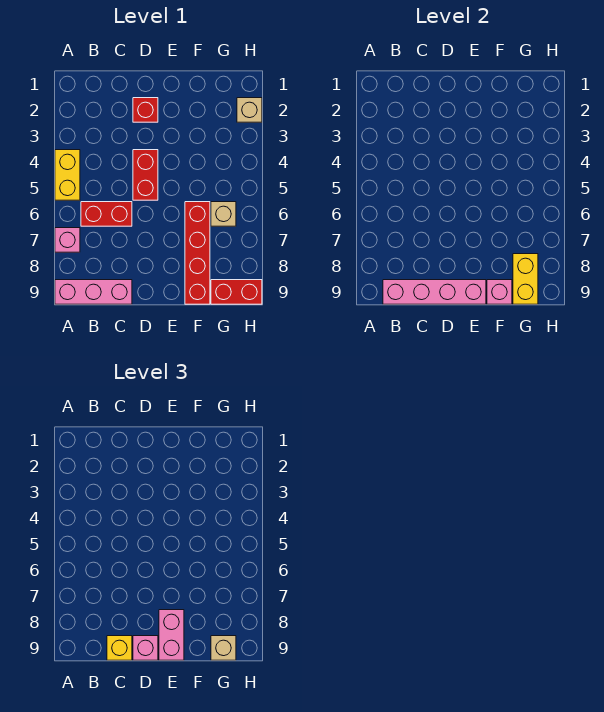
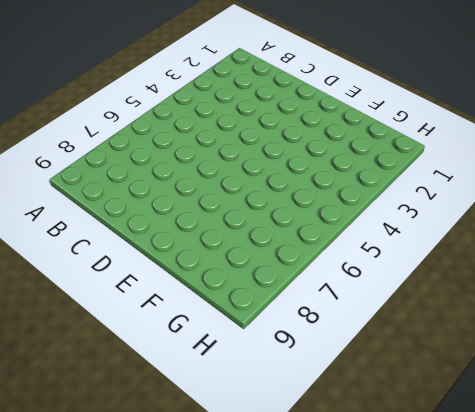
none -> yellow 1x2 brick [55,150,80,200]
none -> pink 1x1 brick [55,228,80,252]
none -> pink 1x3 brick [55,280,132,304]

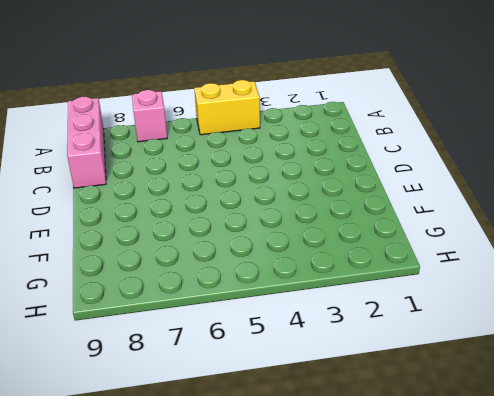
none -> red 1x2 brick [81,202,132,226]
none -> red 1x1 brick [133,98,158,122]
none -> red 1x2 brick [133,150,158,200]

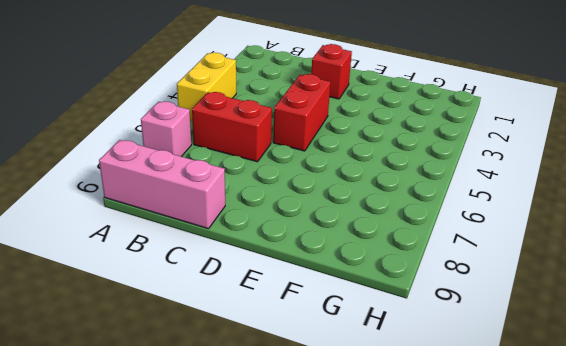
none -> red 1x4 brick [185,202,210,304]
none -> tan 1x1 brick [211,202,236,226]
none -> red 1x2 brick [211,280,262,304]

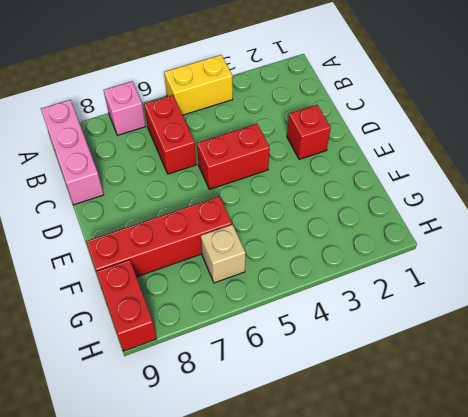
none -> tan 1x1 brick [237,98,262,122]
none -> pink 1x4 brick [383,280,486,304]
none -> pink 1x1 brick [487,280,512,304]

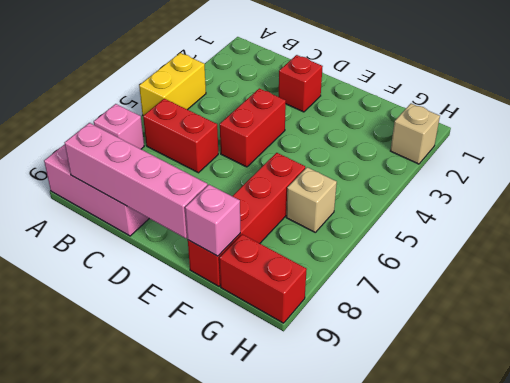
none -> yellow 1x2 brick [513,254,538,304]
none -> yellow 1x1 brick [107,636,132,660]
none -> pink 1x1 brick [133,636,158,660]

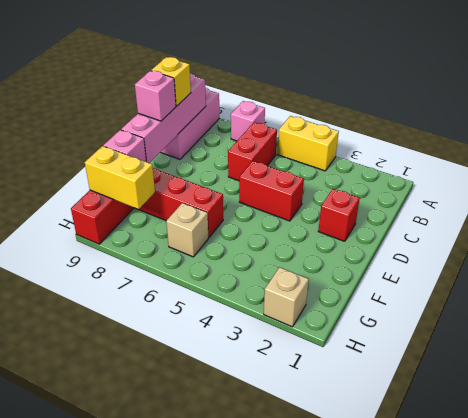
none -> pink 1x2 brick [159,610,184,660]
none -> tan 1x1 brick [211,636,236,660]

